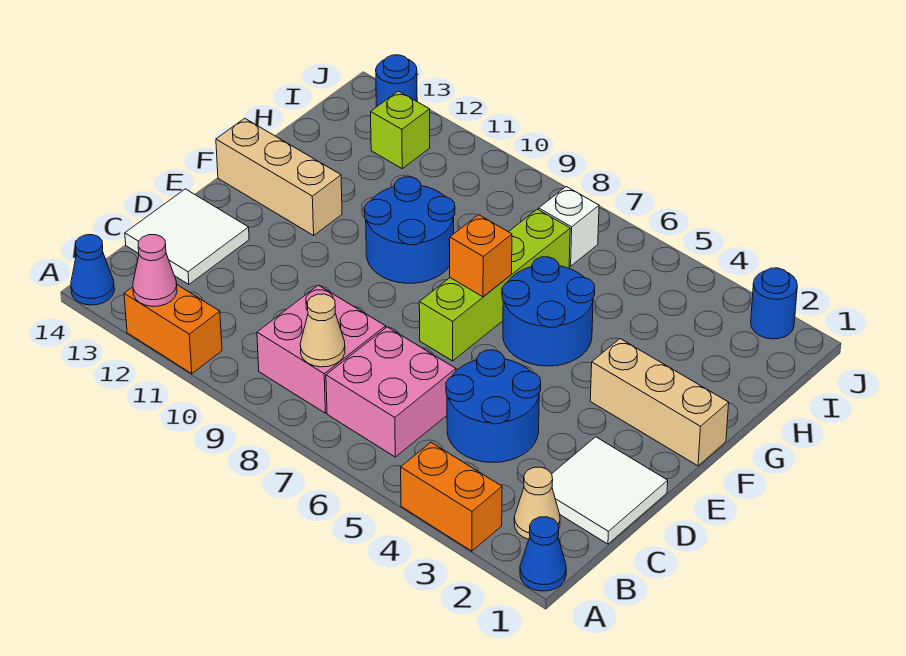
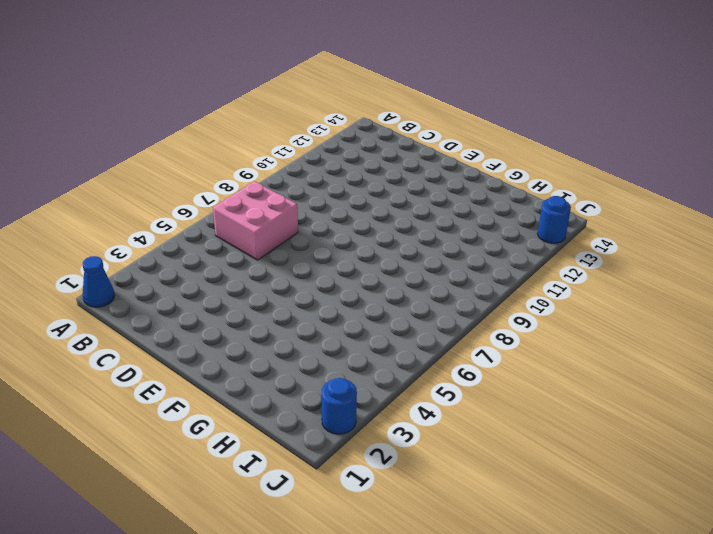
none -> orange 1x2 brick [401,443,502,551]
none -> orange 1x2 brick [124,285,222,374]
none -> blue 1x1 cone [71,235,114,305]

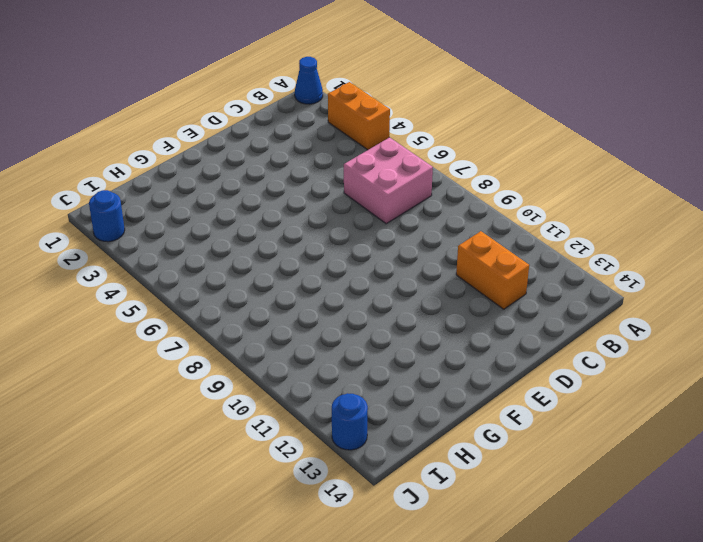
orange 1x2 brick [456,231,529,309] -> orange 1x2 brick moved to [124,285,222,374]
none -> blue 1x1 cone [71,235,114,305]
none -> tan 1x1 cone [514,467,560,540]
none -> pink 2x2 brick [257,285,386,413]

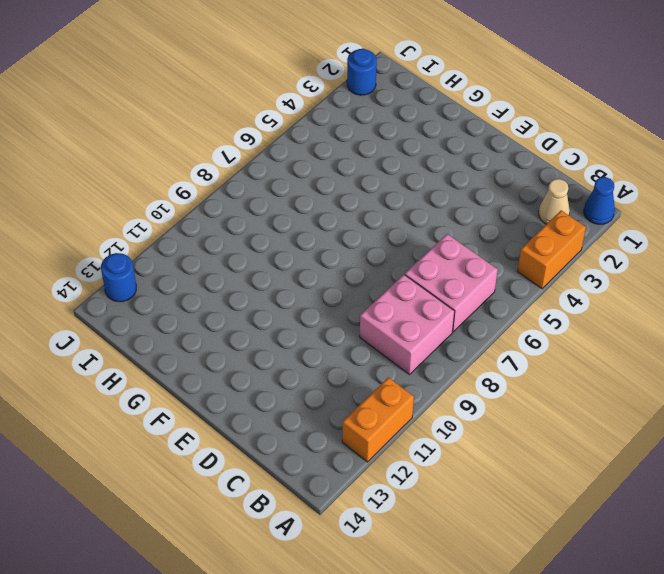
none -> blue 1x1 cone [71,235,114,305]
none -> white 2x2 tile [552,437,668,544]
none -> blue 2x2 round brick [446,350,541,462]

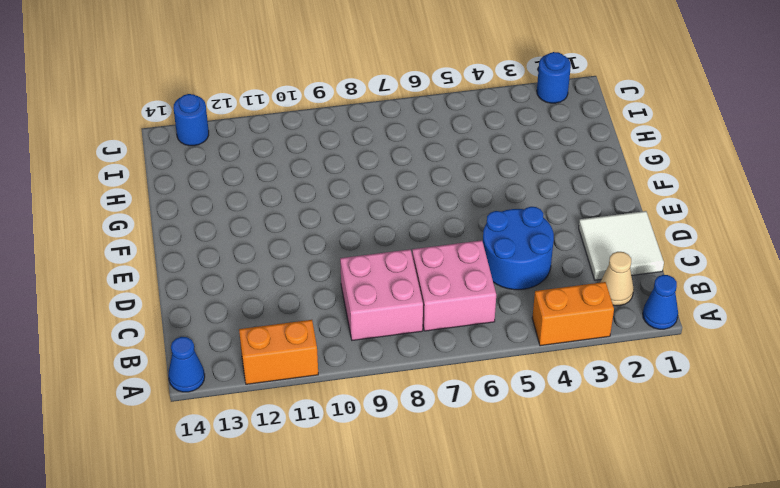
none -> white 2x2 tile [125,189,249,284]
none -> lime 1x4 brick [419,209,570,361]
none -> tan 1x3 brick [590,339,729,466]

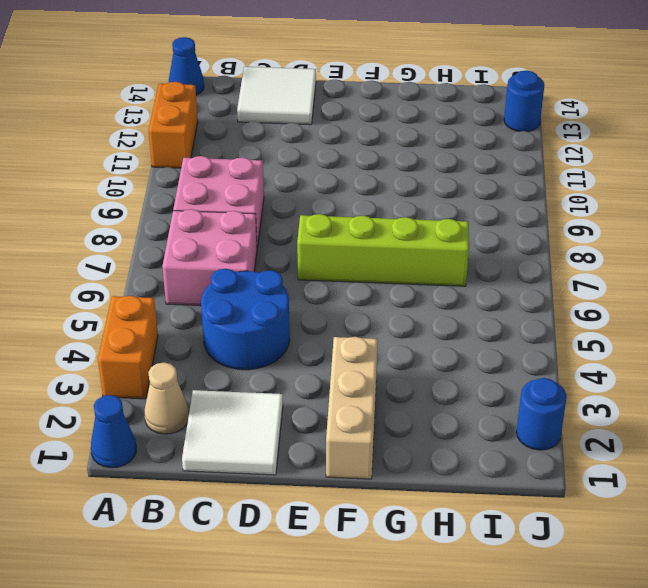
none -> blue 2x2 round brick [502,257,595,366]
none -> blue 2x2 round brick [364,177,455,283]
none -> tan 1x3 brick [216,118,342,235]

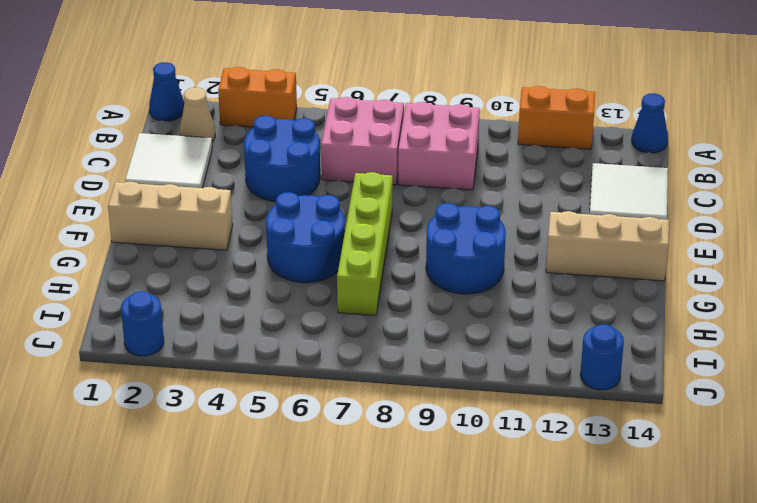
none -> white 1x1 brick [539,187,599,266]
none -> lime 1x1 brick [371,91,430,168]
none -> pink 1x1 cone [133,235,177,306]

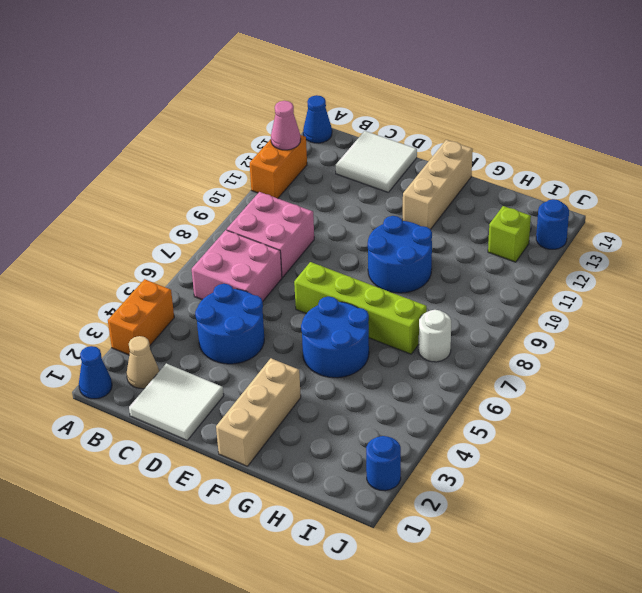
white 1x1 round brick [419,310,451,362] -> white 1x1 brick [539,187,599,266]
none -> tan 1x1 cone [300,294,345,367]
none -> orange 1x1 brick [450,215,512,297]

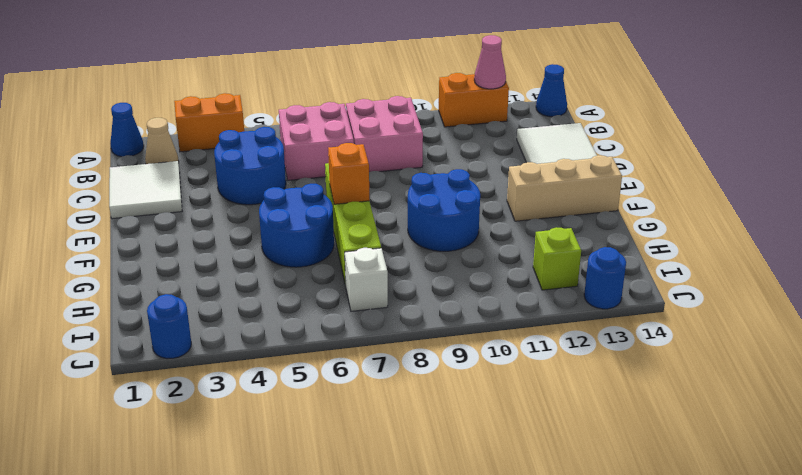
none -> tan 1x3 brick [590,339,729,466]
none -> tan 1x1 cone [300,294,345,367]

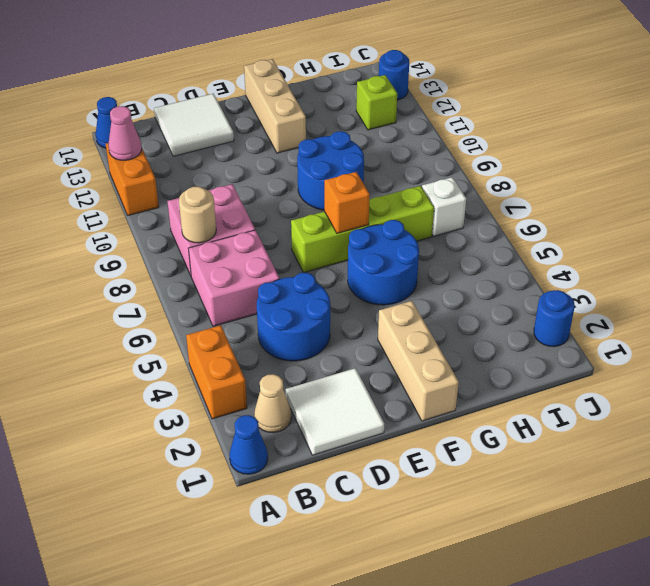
tan 1x1 round brick [179,187,216,243] -> tan 1x1 cone [300,294,345,367]

